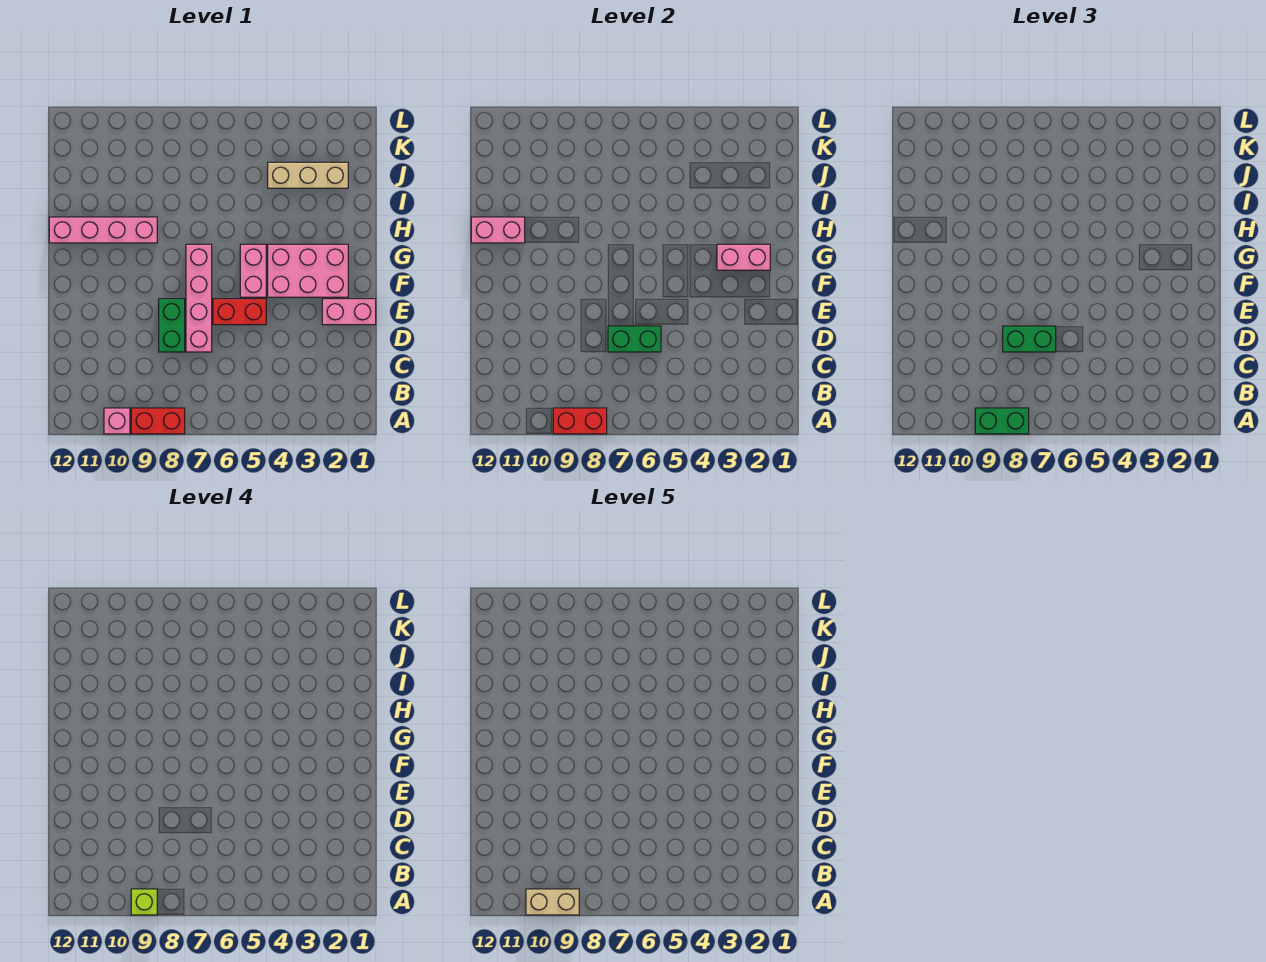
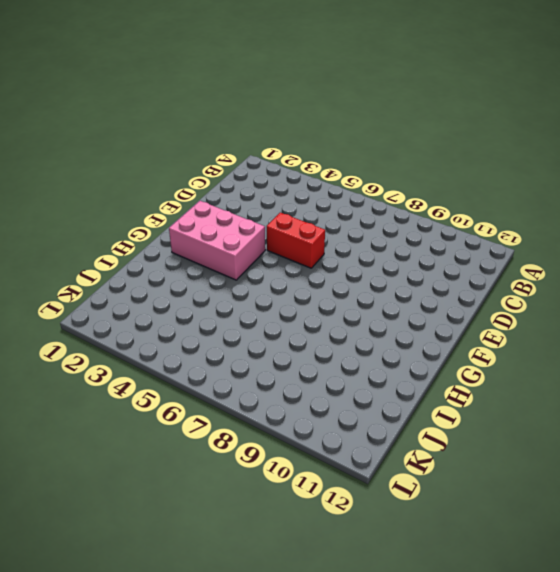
none -> red 1x2 brick [131,408,185,434]
none -> pink 1x1 brick [104,408,130,434]
none -> pink 1x4 brick [186,244,212,352]

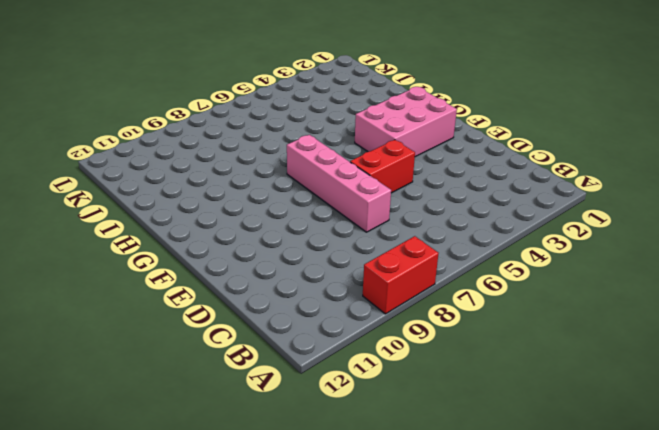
none -> pink 1x1 brick [104,408,130,434]
none -> green 1x2 brick [159,299,185,352]
none -> pink 1x2 brick [322,299,376,325]

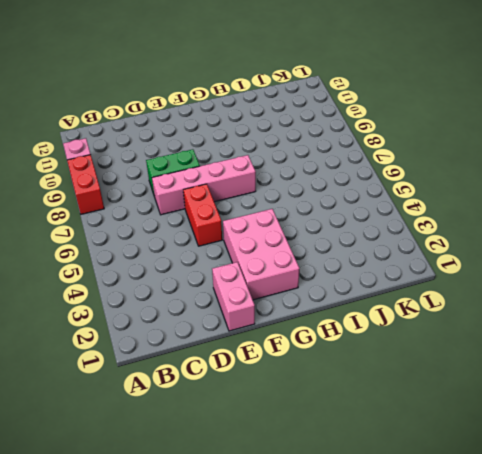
none -> pink 1x2 brick [240,244,266,297]
none -> pink 1x4 brick [49,217,157,243]
none -> tan 1x3 brick [268,162,348,188]

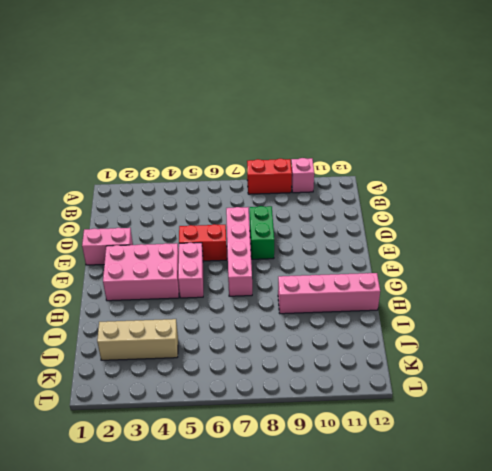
none -> red 1x2 brick [553,408,607,434]
none -> green 1x2 brick [608,326,661,352]
none -> pink 1x2 brick [717,244,770,270]

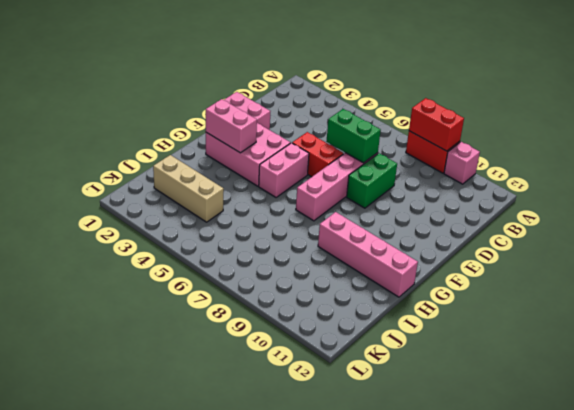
none -> pink 1x2 brick [471,217,525,243]
none -> green 1x2 brick [975,408,1029,434]
none -> green 1x2 brick [1003,326,1056,352]

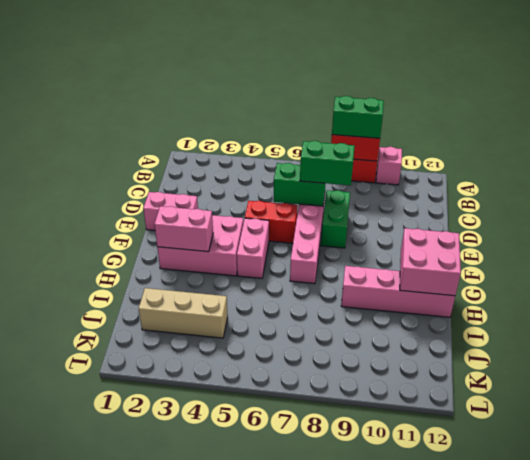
pink 2x2 brick [400,228,461,296] -> pink 1x2 brick [471,217,525,243]
none -> lime 1x1 brick [131,889,157,915]
none -> tan 1x2 brick [526,889,579,915]

